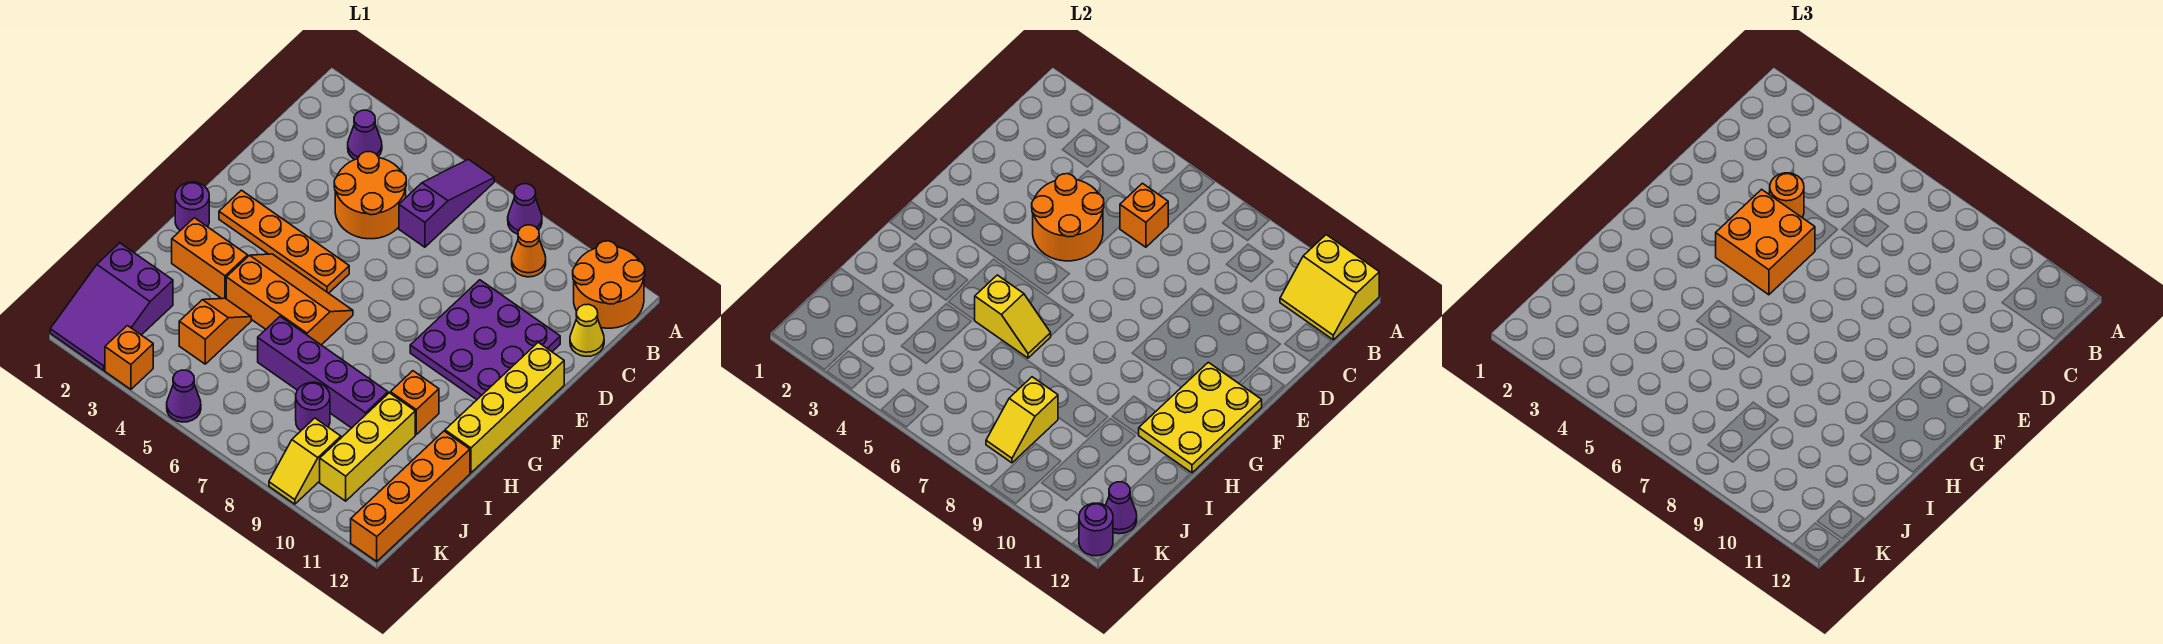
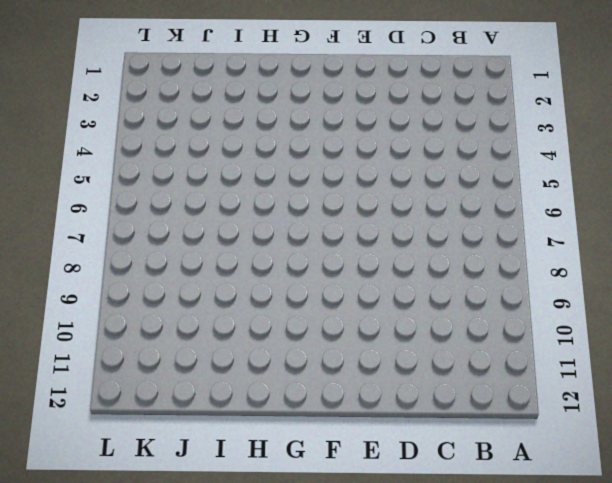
none -> purple 1x3 slope [399,159,494,247]
none -> purple 1x1 cone [508,184,542,234]
none -> orange 2x2 round brick [573,241,645,328]
none -> purple 1x1 cone [348,110,382,159]

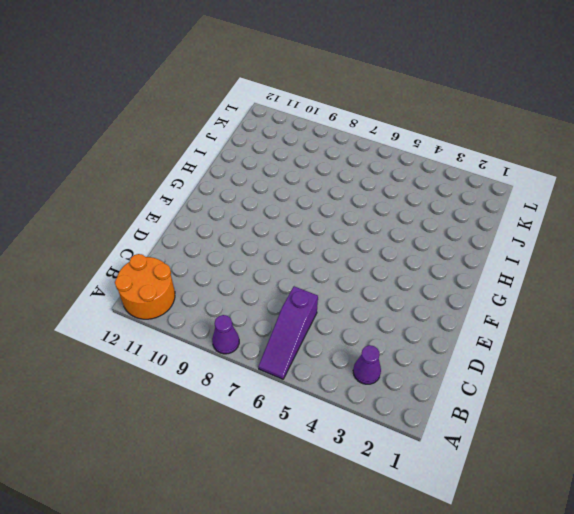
none -> orange 1x1 cone [512,225,546,277]
none -> orange 2x2 round brick [334,152,406,239]
none -> yellow 1x1 cone [570,304,604,356]
none -> purple 3x3 plate [410,280,560,400]

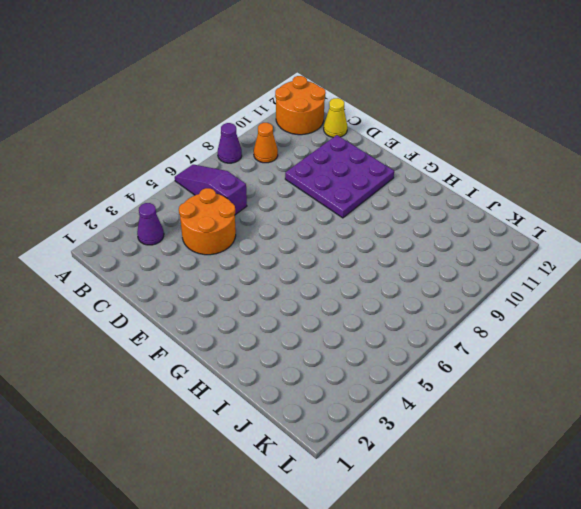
none -> yellow 1x4 brick [445,342,564,473]
none -> orange 1x4 plate [219,190,349,293]
none -> purple 1x1 round brick [175,182,209,231]
none -> orange 2x3 slope [226,254,353,345]

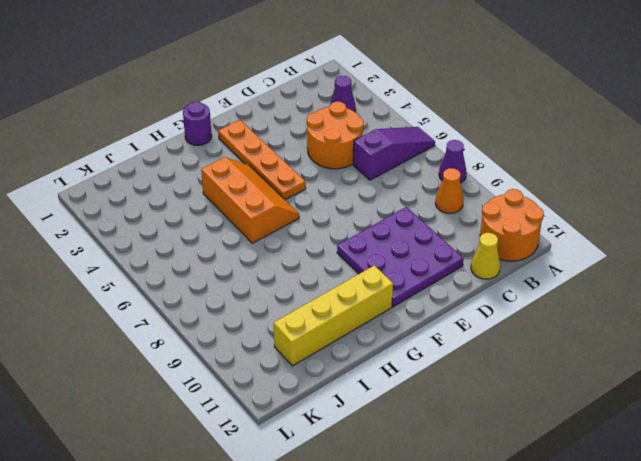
yellow 1x4 brick [274,265,393,366] -> yellow 1x4 brick moved to [445,342,564,473]
none -> orange 1x2 brick [172,218,248,299]
none -> orange 1x1 brick [390,371,439,434]
none -> orange 1x2 slope [179,298,251,364]
none -> purple 1x4 brick [258,317,388,428]

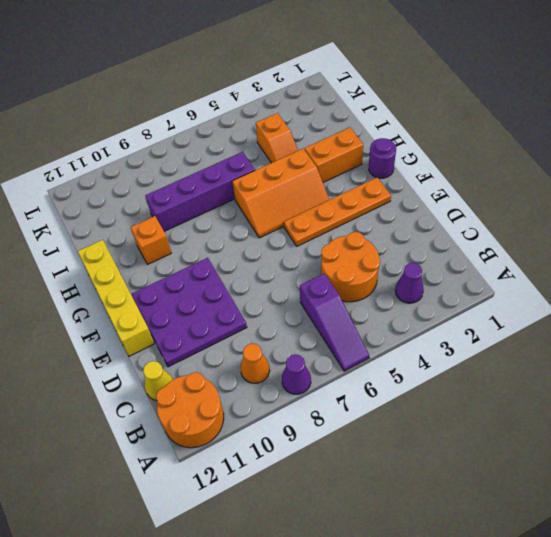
none -> yellow 1x3 brick [320,393,415,501]
none -> orange 1x4 brick [351,431,470,561]
none -> purple 2x3 slope [50,243,173,370]
none -> purple 1x1 round brick [296,382,330,431]

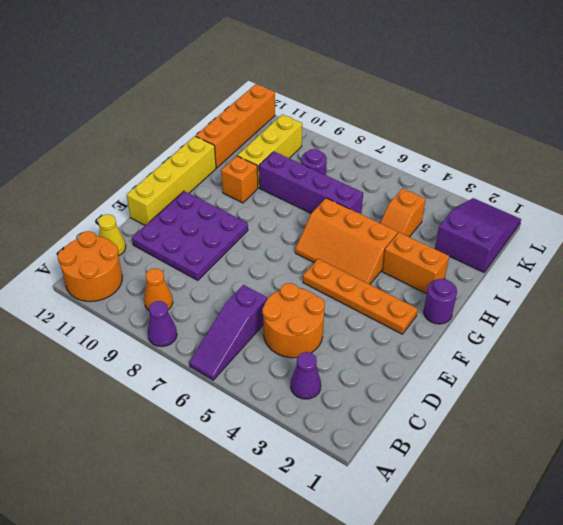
none -> yellow 1x2 slope [269,418,341,504]
none -> orange 1x1 brick [105,326,153,389]
none -> purple 1x1 cone [167,370,201,422]
none -> yellow 2x2 slope [1280,235,1379,340]

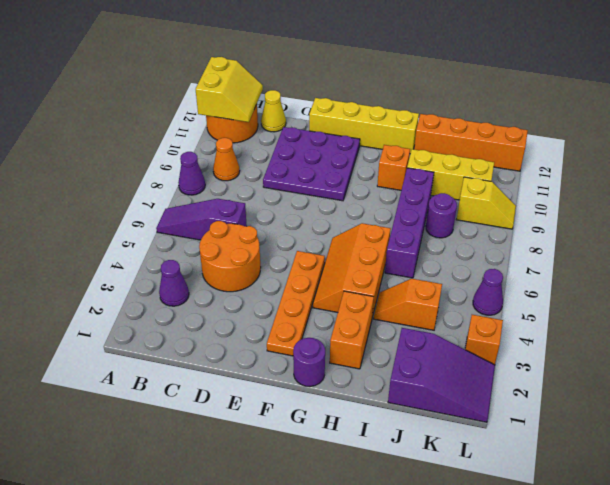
none -> orange 1x1 brick [1120,183,1168,247]
none -> orange 2x2 round brick [1032,174,1104,261]
none -> yellow 2x3 plate [1139,362,1262,473]
none -> yellow 1x2 slope [975,275,1051,358]

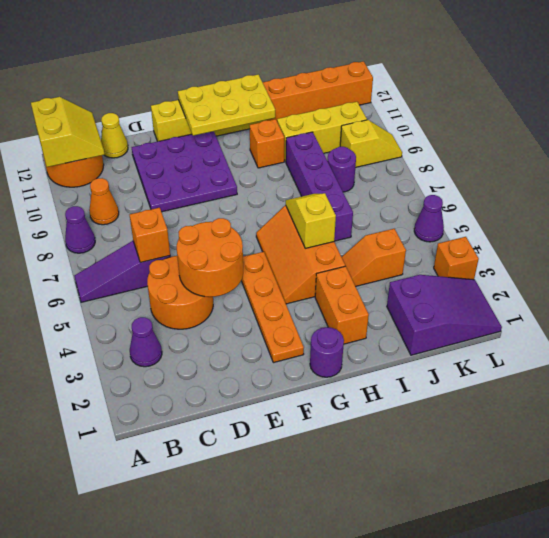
none -> yellow 1x2 slope [986,377,1058,463]
none -> purple 1x1 cone [1106,482,1137,534]
none -> purple 1x1 round brick [1079,503,1113,556]
none -> orange 1x1 round brick [1770,173,1804,217]

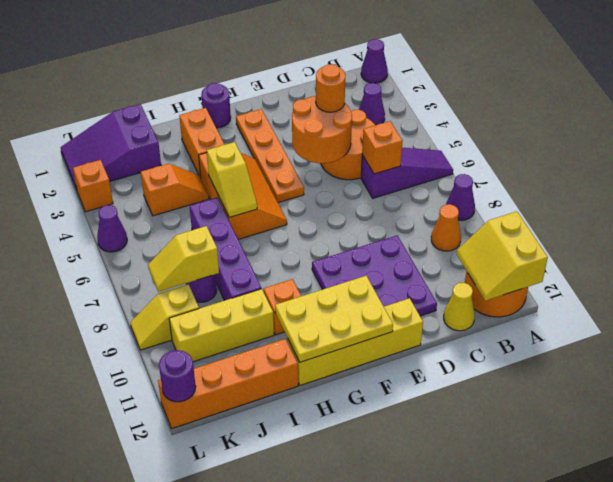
purple 1x1 cone [361,39,388,83] -> purple 1x1 cone moved to [1106,482,1137,534]
none -> orange 2x2 brick [1716,189,1815,295]

